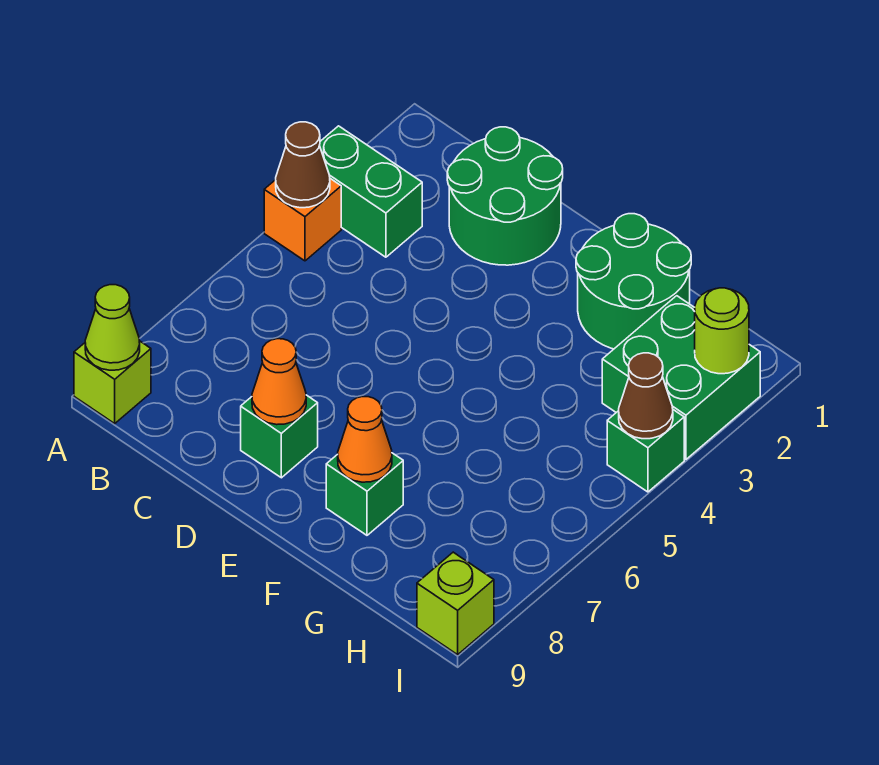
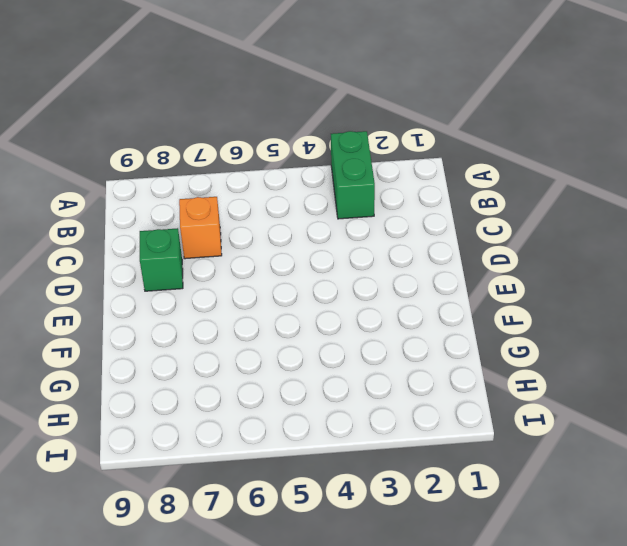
orange 1x1 brick [179,197,222,259] -> orange 1x1 brick moved to [264,179,341,261]
none -> lime 1x1 brick [74,341,151,423]
none -> green 2x2 round brick [447,127,563,265]
none -> green 2x2 round brick [576,214,691,349]

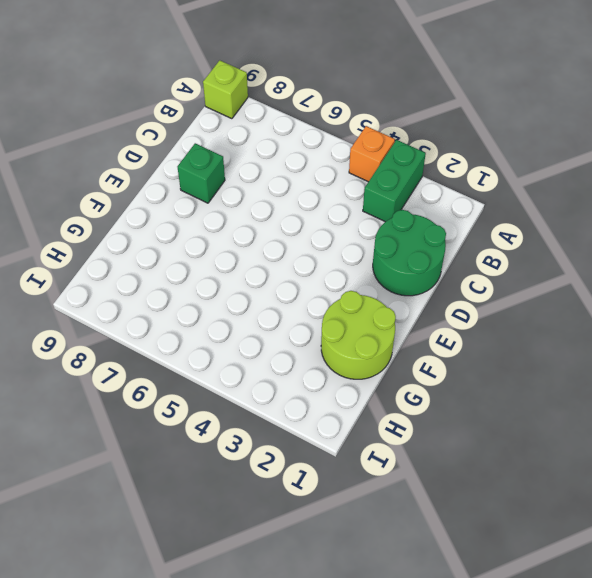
lime 2x2 round brick [321,291,396,379] -> green 2x2 round brick [576,214,691,349]
none -> green 1x1 brick [326,453,403,535]
none -> green 2x2 brick [602,296,760,459]
none -> green 1x1 brick [607,410,684,492]

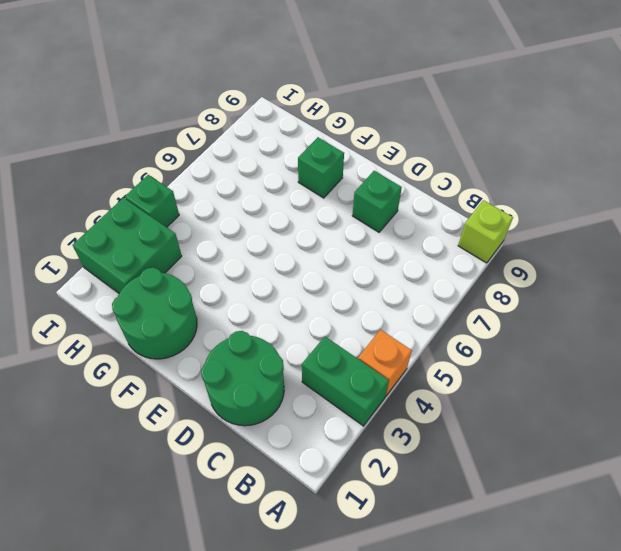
none -> lime 1x1 brick [417,552,494,655]
none -> brown 1x1 cone [276,122,330,208]
none -> lime 1x1 cone [85,285,140,370]

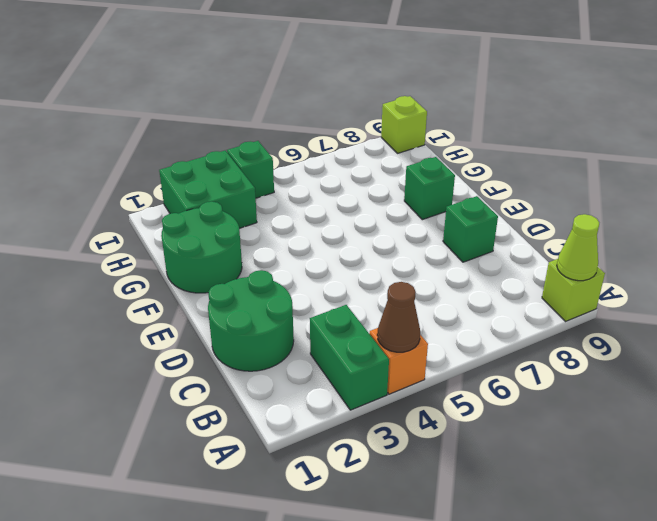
none -> orange 1x1 cone [252,339,306,425]
none -> orange 1x1 cone [338,397,392,482]
none -> lime 1x1 round brick [695,288,749,374]

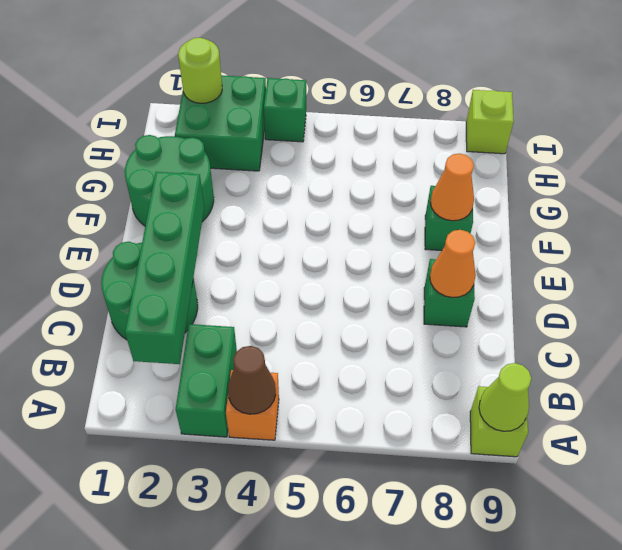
green 1x4 brick [125,172,204,365] -> none
none -> brown 1x1 cone [619,353,673,439]

